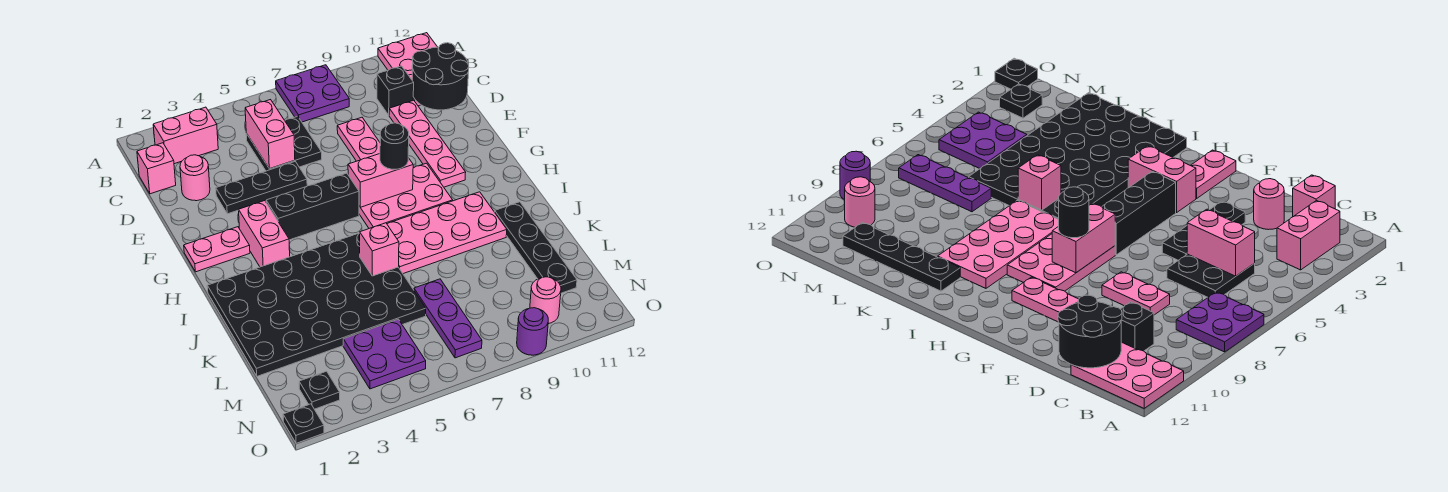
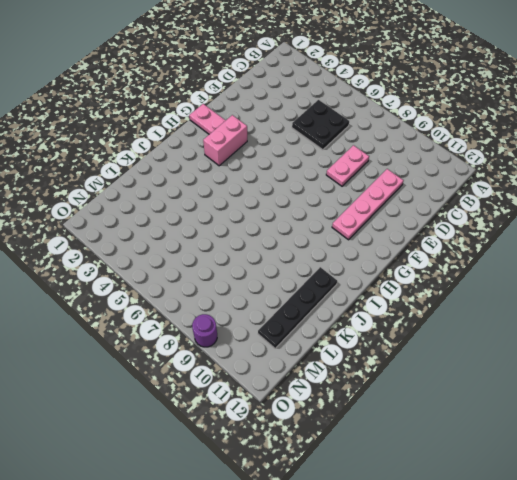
none -> purple 2x2 plate [276,65,349,122]
none -> pink 2x3 plate [378,33,437,106]
none -> pink 1x2 brick [153,107,218,164]

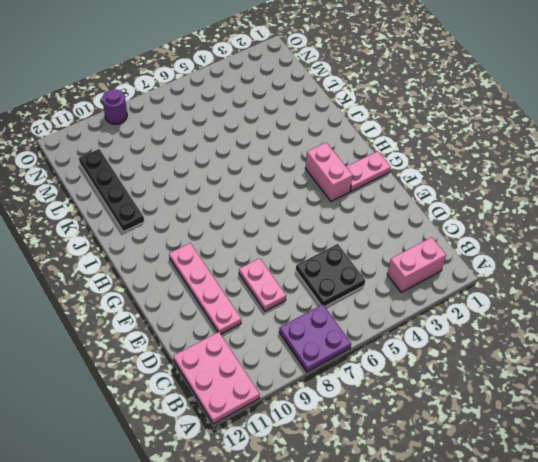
none -> pink 1x1 brick [137,143,176,194]
none -> black 1x1 brick [377,66,414,115]
none -> pink 1x1 round brick [180,155,210,201]

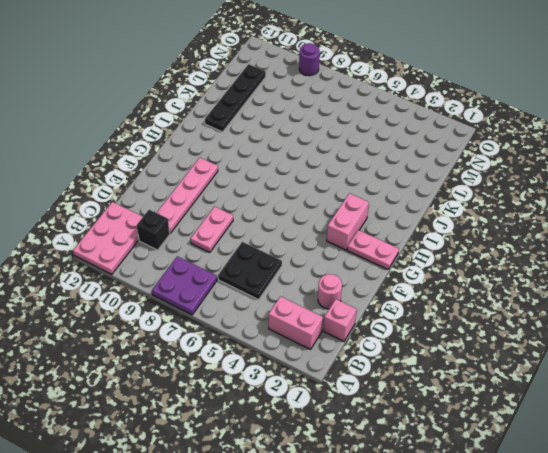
none -> black 1x3 plate [216,162,307,214]
none -> black 1x3 brick [266,173,359,240]
none -> pink 2x3 plate [359,163,453,228]

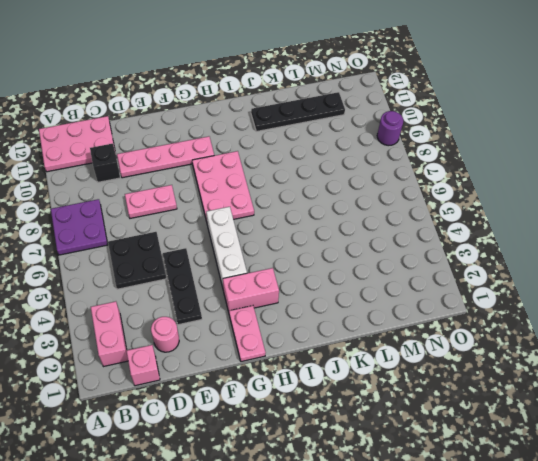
white 1x3 brick [206,207,247,287] -> black 1x3 brick [266,173,359,240]
none -> black 4x6 plate [207,233,426,376]
none -> pink 2x4 plate [387,192,507,274]
none -> purple 1x3 plate [414,279,482,358]

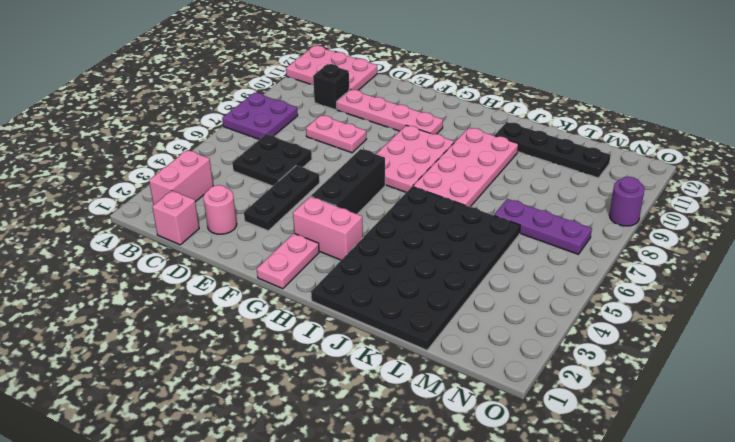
none -> purple 2x2 plate [343,319,426,389]
none -> black 1x1 plate [299,371,340,409]
none -> pink 1x1 round brick [530,277,561,324]

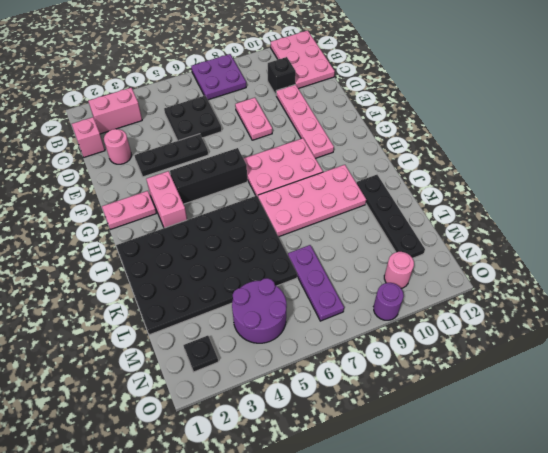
purple 2x2 round brick [232,278,287,343] -> purple 2x2 plate [343,319,426,389]
none -> black 1x1 plate [283,404,324,443]
none -> pink 1x2 brick [245,100,295,169]
none -> black 2x2 round brick [412,43,469,110]

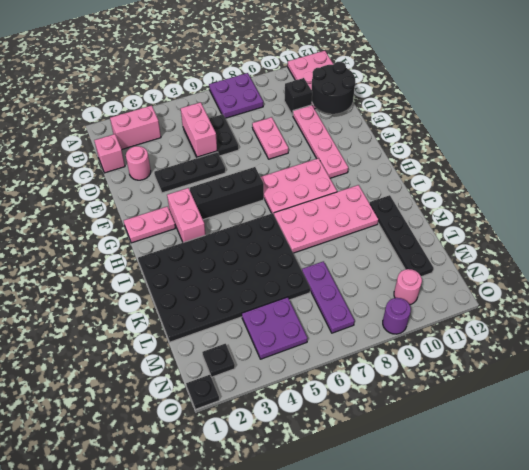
none -> pink 1x2 brick [348,154,413,207]
none -> pink 1x1 brick [360,223,399,276]
none -> black 1x1 round brick [380,123,409,169]

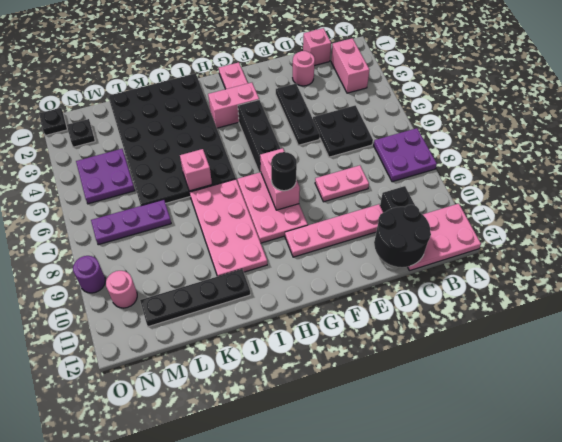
none -> pink 1x2 brick [245,100,295,169]

